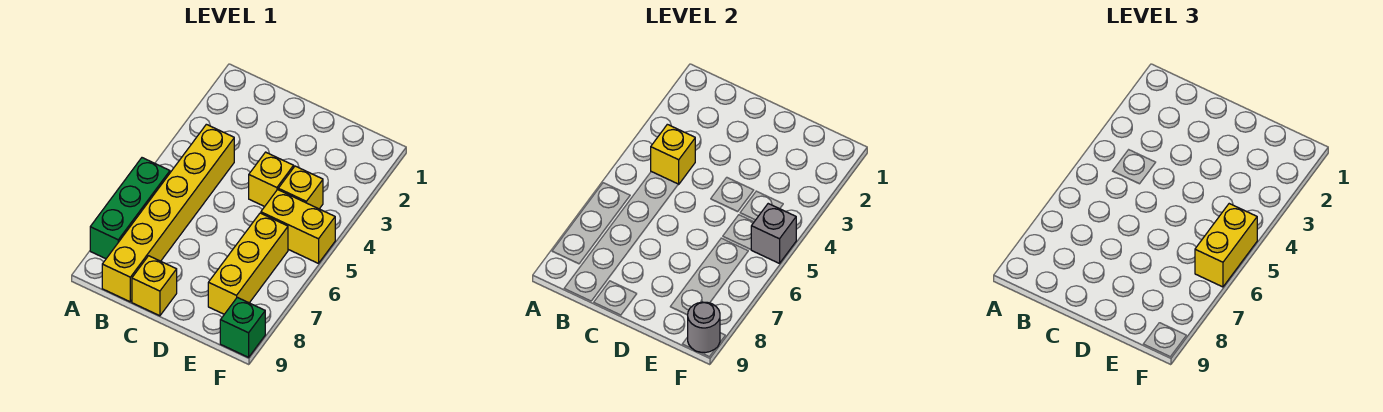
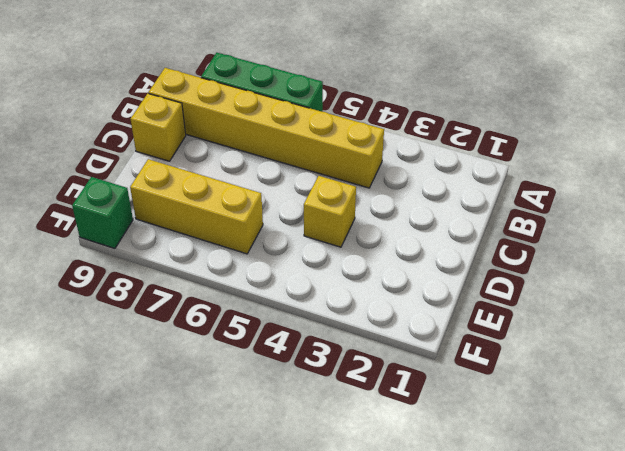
none -> yellow 1x1 brick [278,166,323,209]
none -> yellow 1x2 brick [261,190,335,263]
none -> yellow 1x1 brick [651,124,695,184]

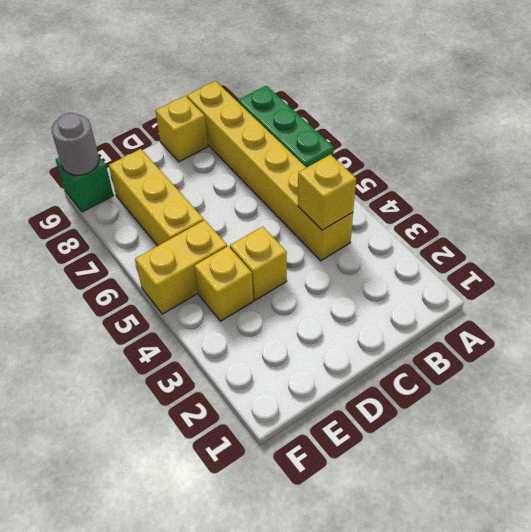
none -> grey 1x1 brick [751,204,796,263]
none -> yellow 1x2 brick [1195,204,1257,287]

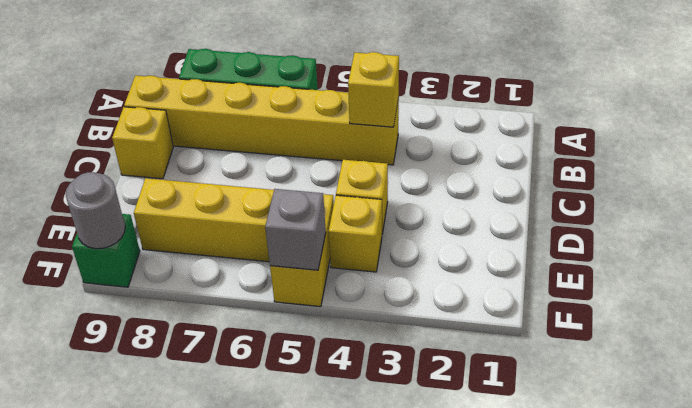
none -> yellow 1x2 brick [1195,204,1257,287]

